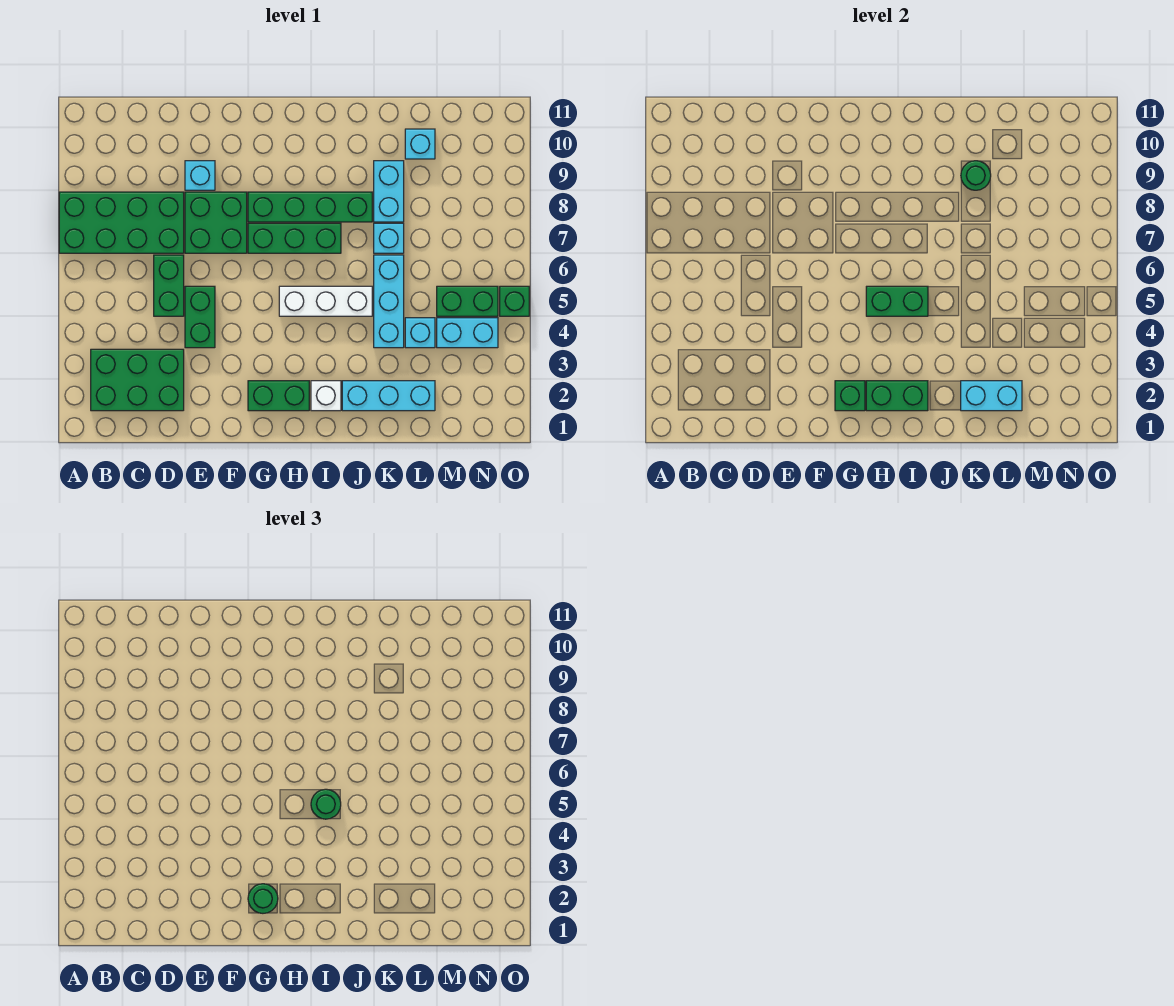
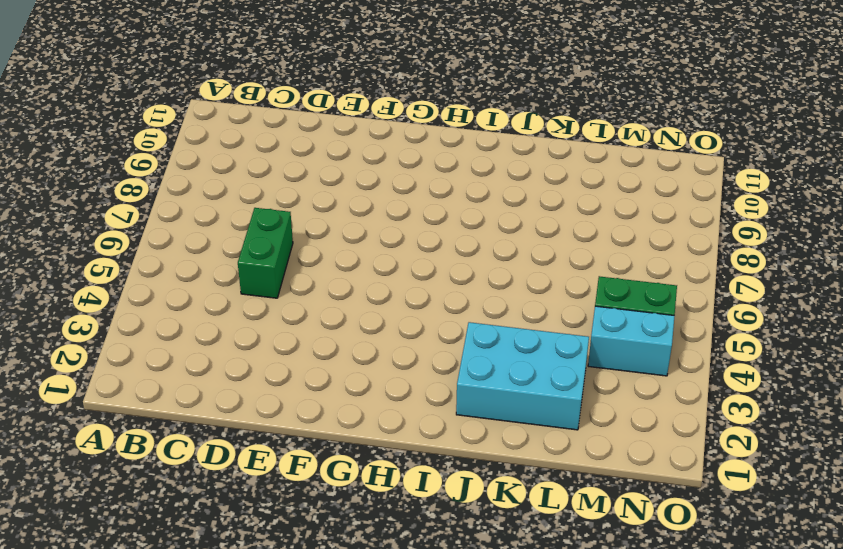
cyan 2x3 brick [456,322,589,430] -> cyan 1x3 brick [342,381,435,411]
none -> green 2x4 brick [59,192,184,253]
none -> green 2x3 brick [91,349,184,411]
none -> green 1x2 brick [185,286,215,348]

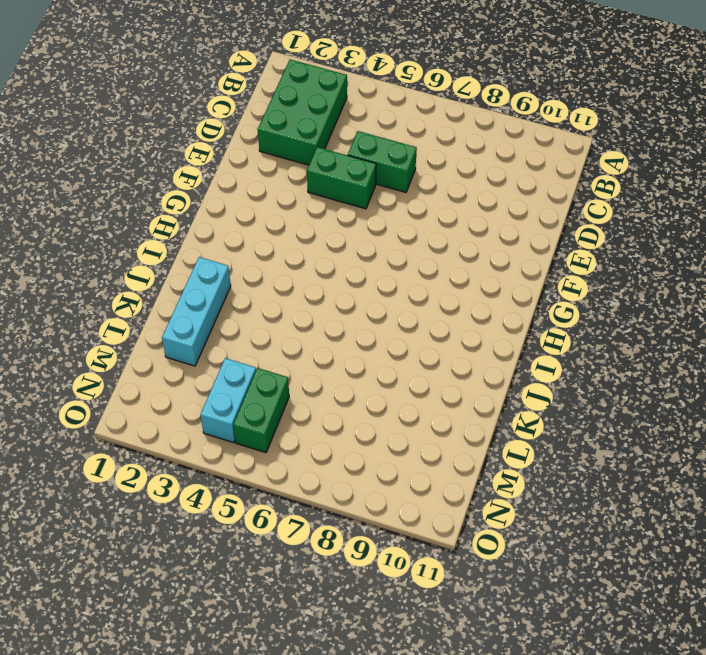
none -> green 2x4 brick [59,192,184,253]
none -> green 2x2 brick [185,192,247,253]
none -> cyan 1x1 brick [185,161,215,190]

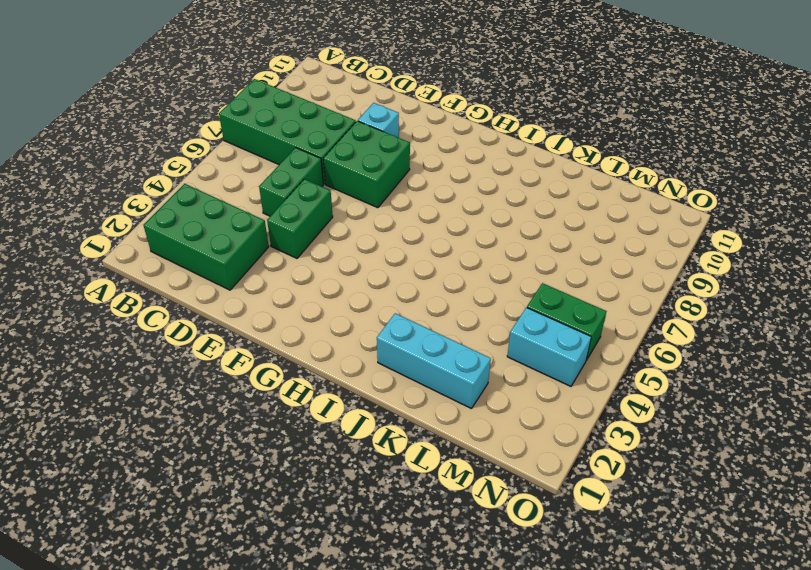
none -> green 1x2 brick [248,381,309,411]
none -> green 1x3 brick [248,223,341,253]
none -> green 1x4 brick [248,192,372,222]

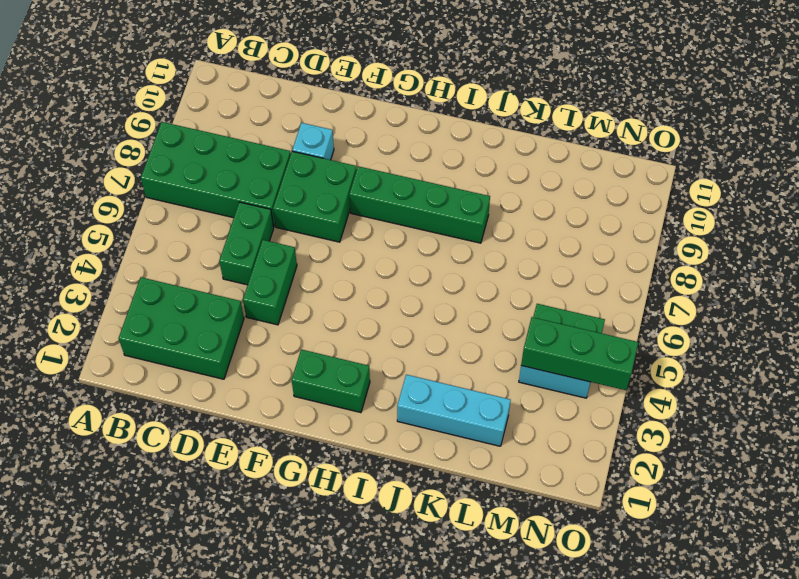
green 1x3 brick [521,317,638,390] -> green 1x3 brick moved to [248,223,341,253]
none -> white 1x3 brick [279,286,372,316]
none -> white 1x1 brick [311,381,341,411]
none -> cyan 1x3 brick [374,255,404,348]

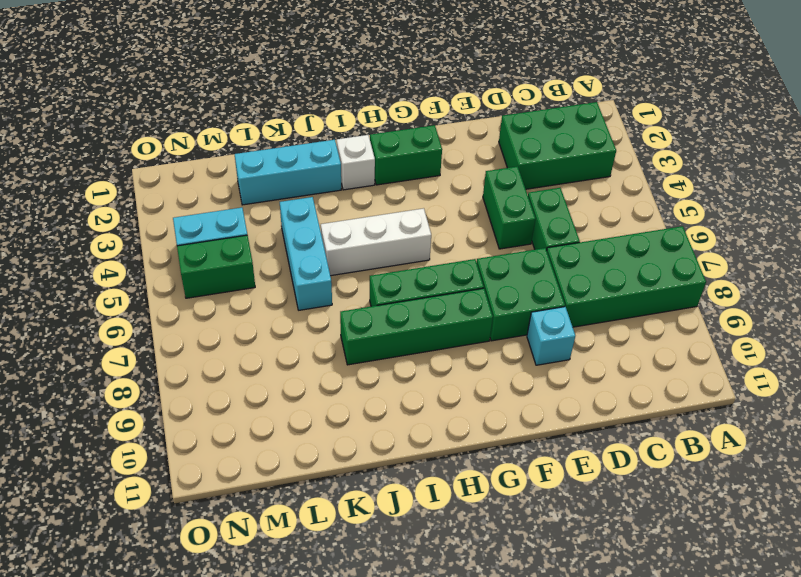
none -> cyan 1x1 brick [374,223,404,253]
none -> cyan 1x2 brick [374,161,404,222]
none -> cyan 1x1 brick [405,318,435,348]

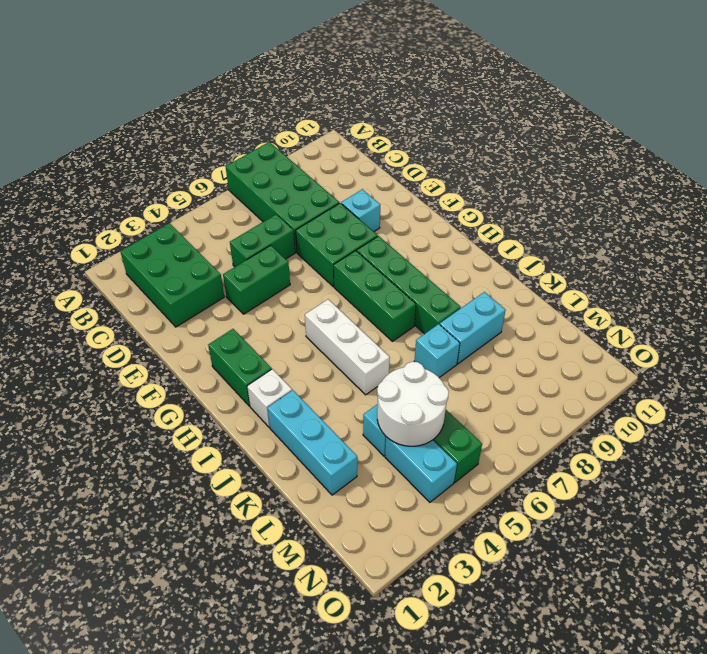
white 2x2 round brick [377,362,449,446] -> none
none -> cyan 1x3 brick [374,255,404,348]
none -> cyan 1x1 brick [405,129,435,159]
none -> green 1x1 brick [500,286,529,316]

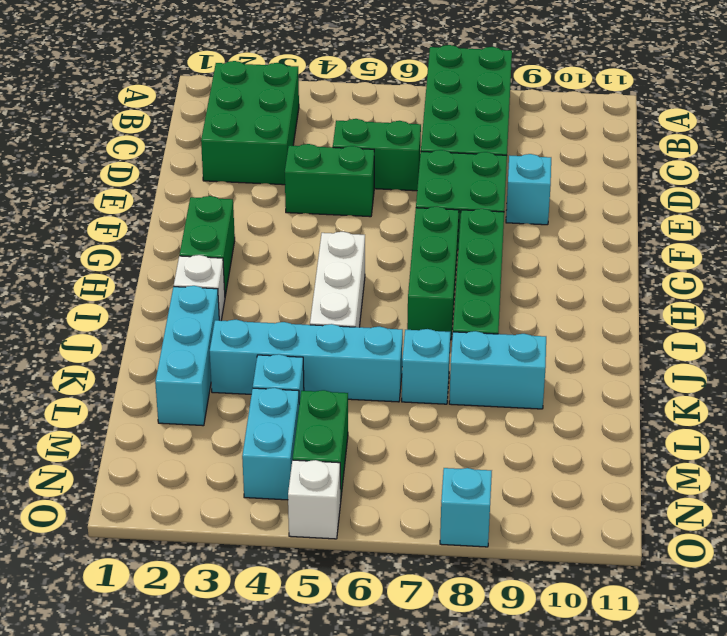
cyan 1x4 brick [210,320,403,402] -> cyan 1x3 brick [374,255,404,348]
white 1x1 brick [288,460,341,539] -> green 1x1 brick [500,286,529,316]
cyan 1x1 brick [440,468,492,547] -> cyan 1x1 brick moved to [405,129,435,159]
none -> green 1x1 brick [835,381,865,411]
none -> green 1x2 brick [866,381,928,411]
none -> green 1x2 brick [866,286,928,316]

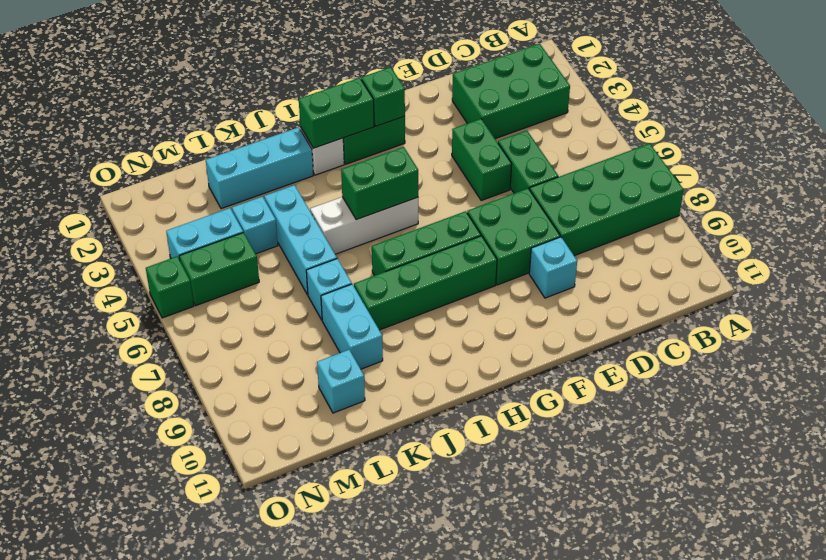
none -> cyan 1x2 brick [961,381,1022,411]
none -> green 1x1 round brick [961,161,991,190]
none -> green 1x1 round brick [248,884,278,913]

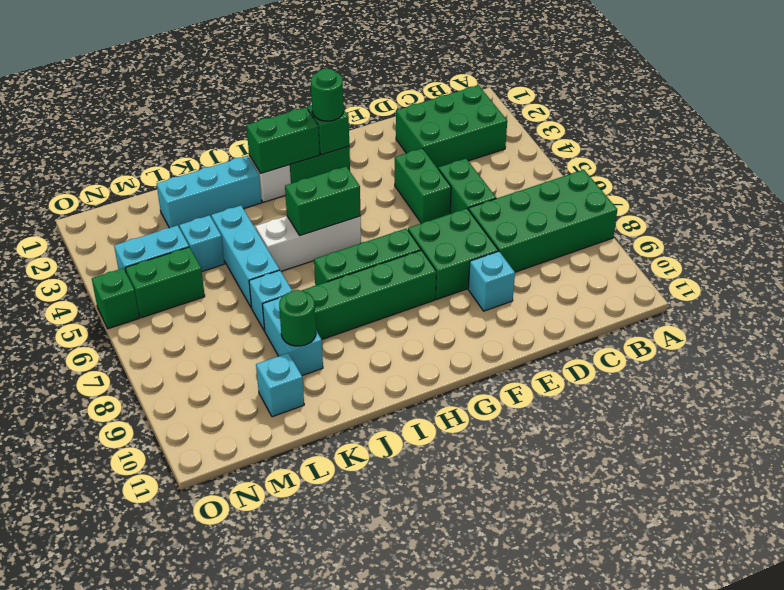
none -> cyan 1x2 brick [961,381,1022,411]
none -> green 1x1 round brick [311,789,341,819]

